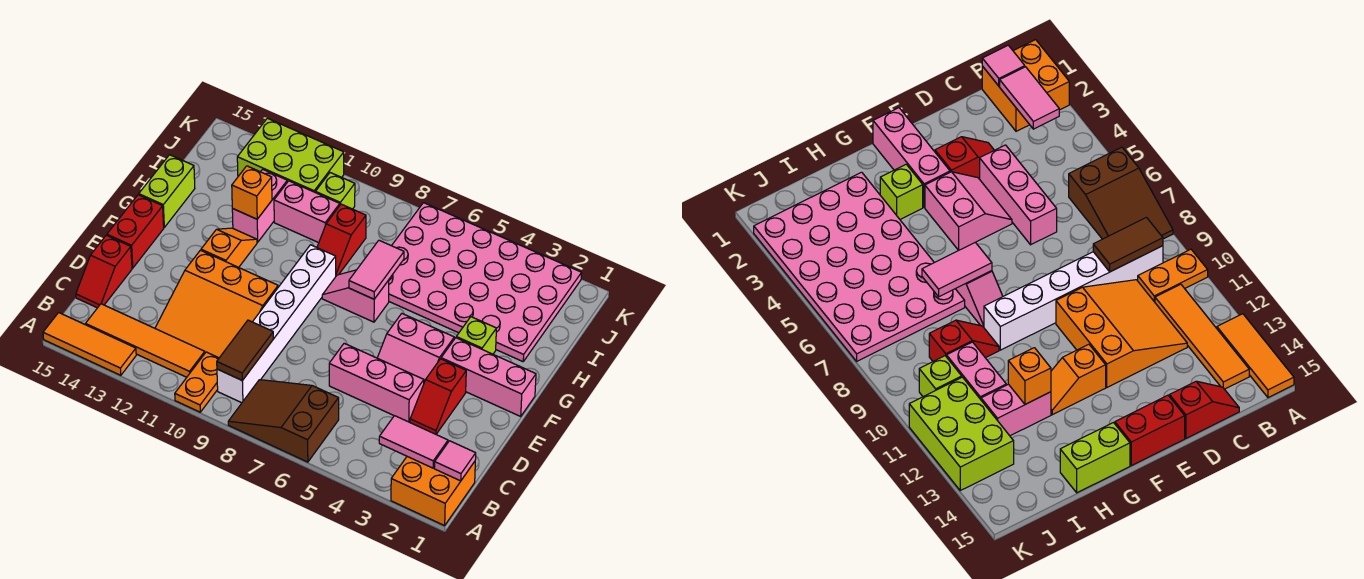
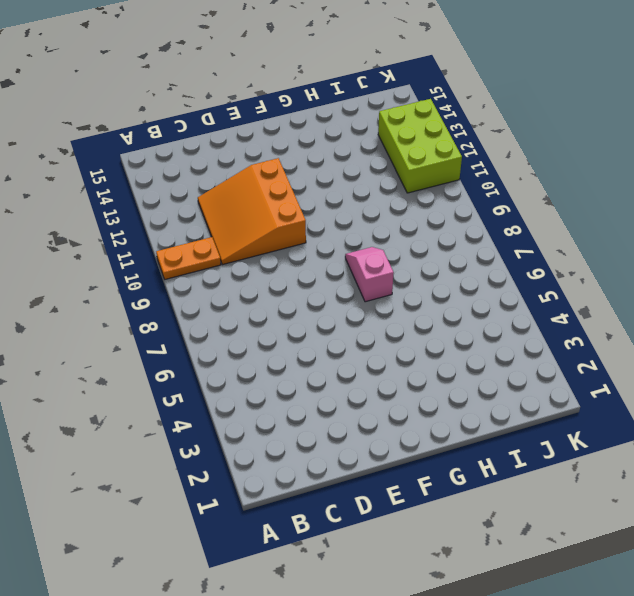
none -> orange 2x2 brick [391,457,475,526]
none -> brown 2x3 slope [228,380,339,462]
none -> orange 1x3 tile [43,313,136,375]

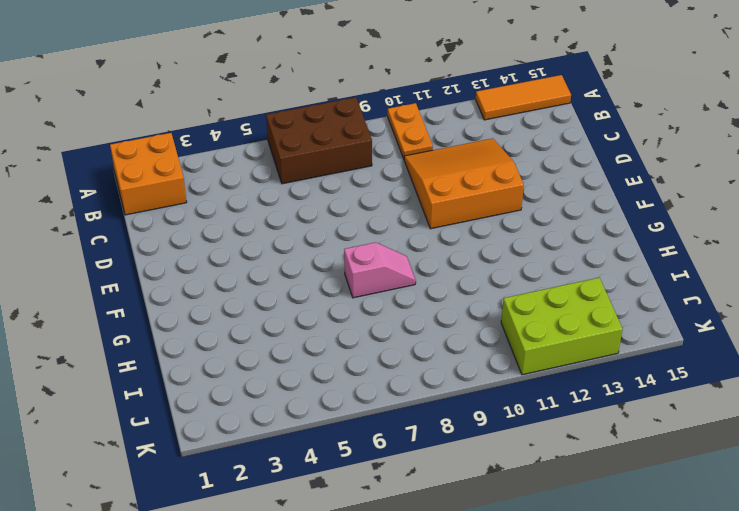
brown 2x3 brick [266,97,372,184] -> brown 2x3 slope [228,380,339,462]
none -> white 1x6 brick [217,245,336,403]
none -> orange 1x4 tile [85,304,205,377]
none -> red 1x2 slope [76,235,132,308]

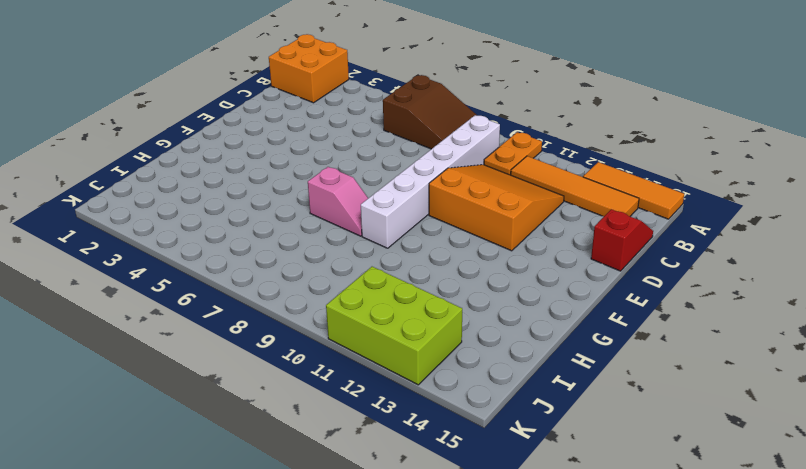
none -> red 1x2 slope [410,359,466,434]
none -> pink 1x3 brick [329,343,424,422]
none -> pink 2x2 slope [378,314,454,382]

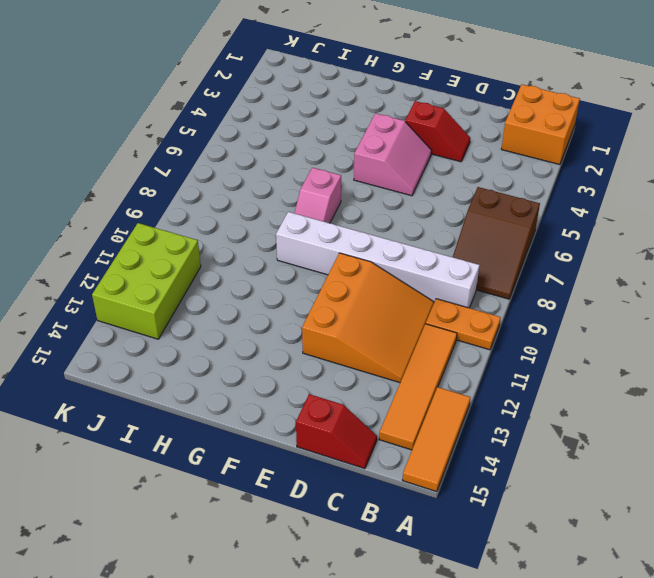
none -> pink 1x3 brick [329,343,424,422]
none -> red 1x2 brick [107,195,164,268]
none -> pink 1x3 brick [441,338,536,416]

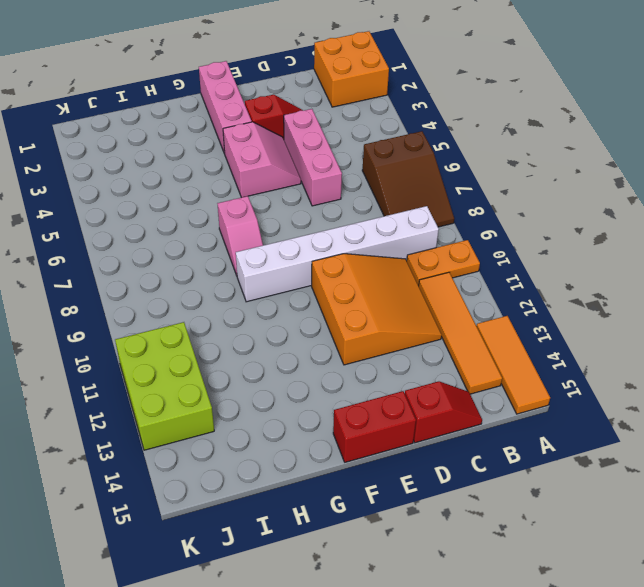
none -> orange 1x2 slope [201,228,257,267]
none -> lime 1x1 brick [456,317,496,354]
none -> lime 1x2 brick [139,155,195,227]

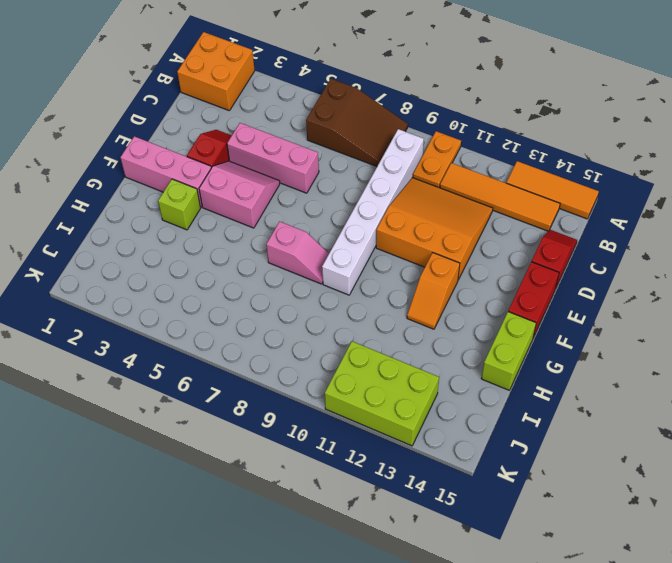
none -> pink 4x6 plate [389,203,582,362]
none -> red 1x2 slope [317,204,366,276]
none -> pink 1x2 brick [232,169,287,242]

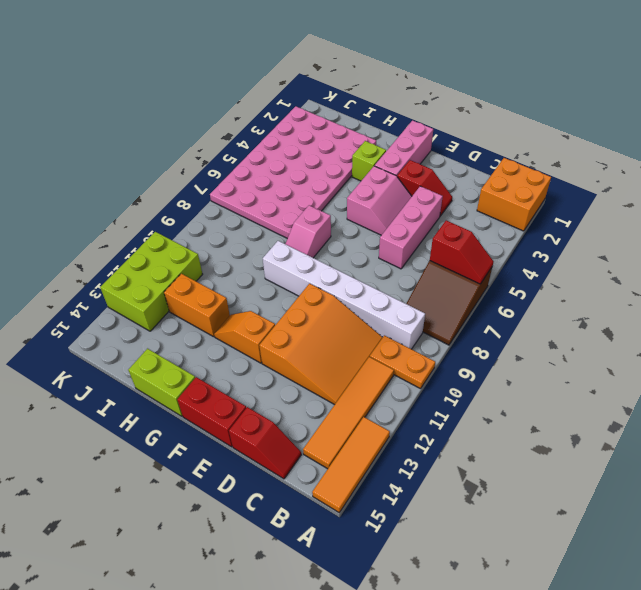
red 1x2 slope [430,220,494,284] -> red 1x2 slope moved to [317,204,366,276]
orange 1x2 brick [164,274,230,337] -> pink 1x2 brick [232,169,287,242]
none -> pink 1x2 brick [274,181,340,243]
none -> lime 1x1 brick [315,173,355,209]
none -> pink 1x1 tile [434,441,476,481]

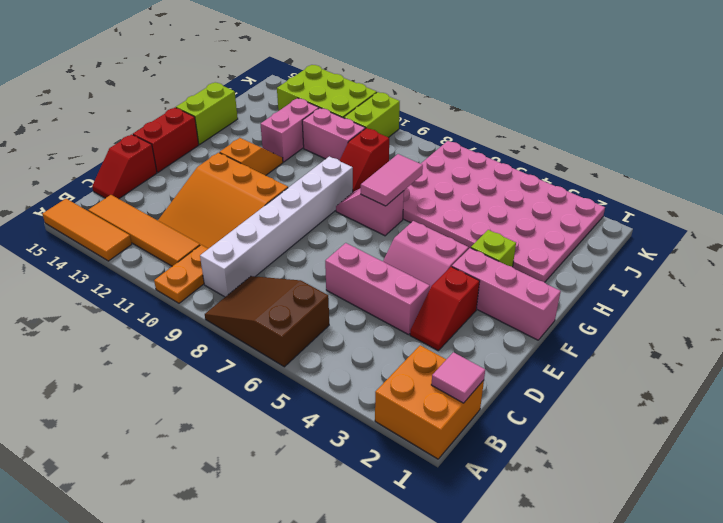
lime 1x2 brick [344,92,400,138] -> lime 1x1 brick [315,173,355,209]
none -> pink 1x2 tile [379,416,448,468]
none -> brown 1x2 tile [217,320,273,380]
none -> orange 1x1 brick [232,166,272,219]

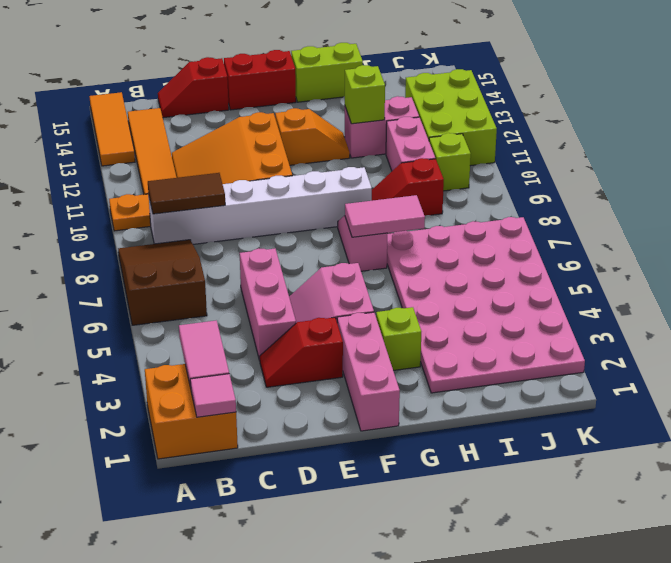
lime 1x1 brick [345,65,385,124] -> orange 1x1 brick [232,166,272,219]

